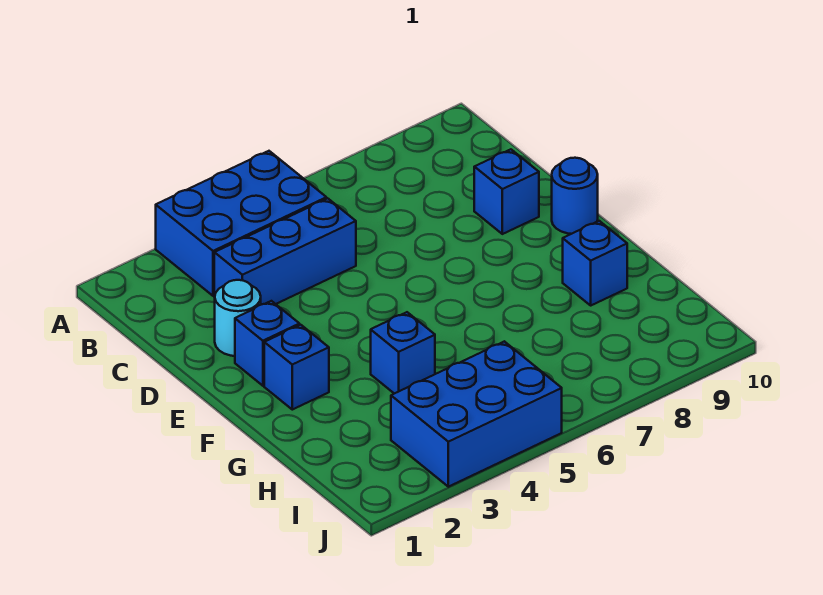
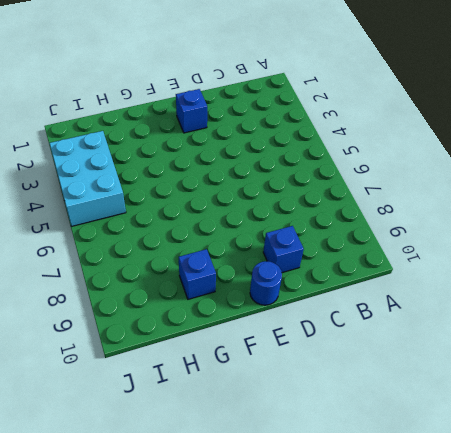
cyan 2x3 brick [50,131,126,226] -> blue 2x3 brick [391,341,562,487]
none -> blue 2x3 brick [156,151,326,296]
none -> blue 1x3 brick [214,198,356,305]

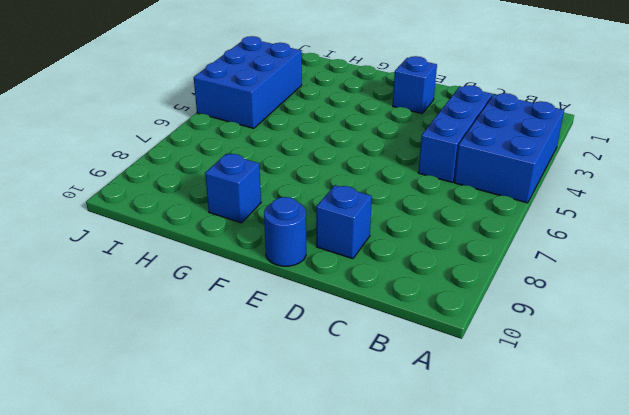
none -> cyan 1x1 round brick [215,280,261,356]
none -> blue 1x1 brick [264,325,329,410]

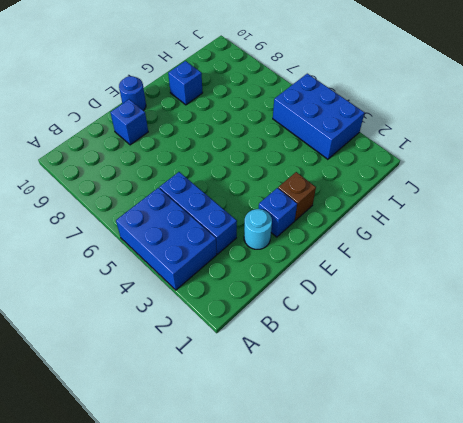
brown 1x1 brick [278,172,316,220] -> blue 1x1 brick [264,325,329,410]
none -> blue 1x1 brick [371,312,435,394]

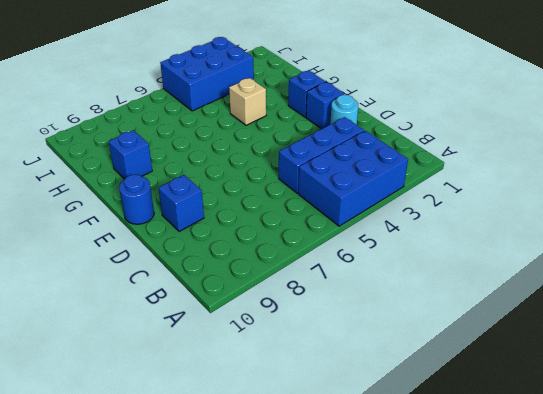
tan 1x1 brick [229,78,266,125] -> blue 1x1 brick [371,312,435,394]

